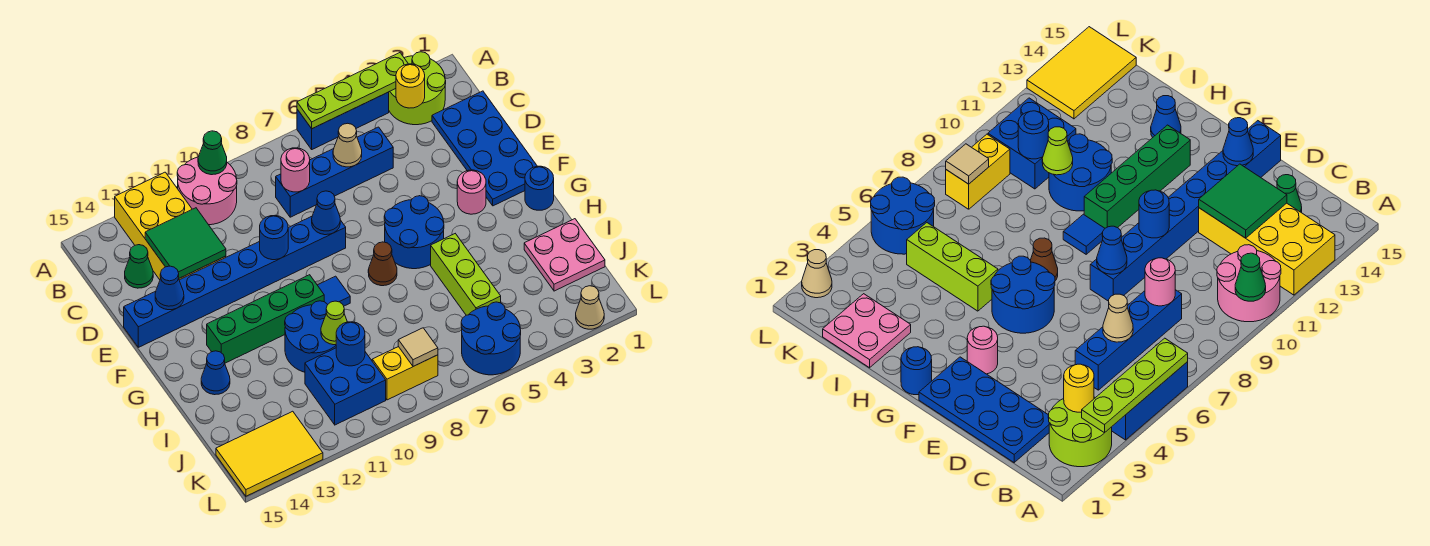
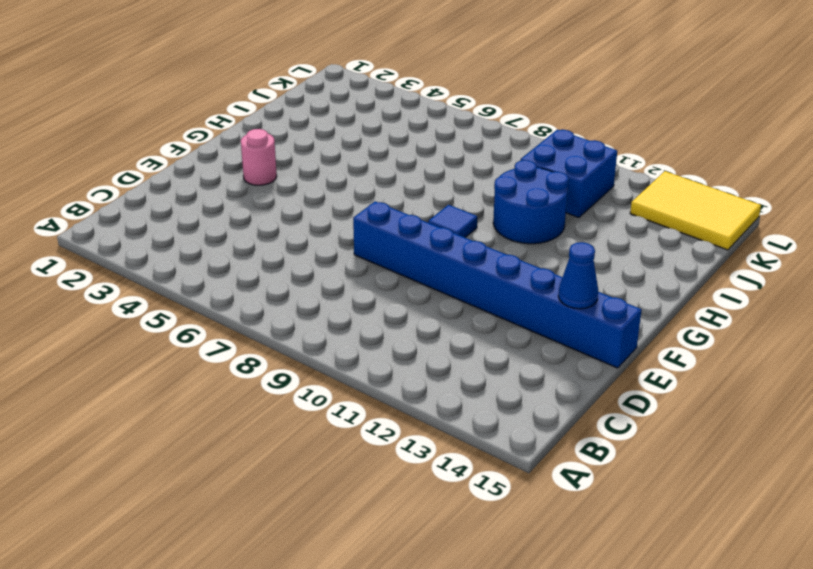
none -> lime 2x2 round brick [389,52,446,125]
none -> blue 1x3 brick [297,92,389,149]
none -> pink 2x2 round brick [177,157,237,225]
none -> yellow 2x4 brick [115,172,226,280]

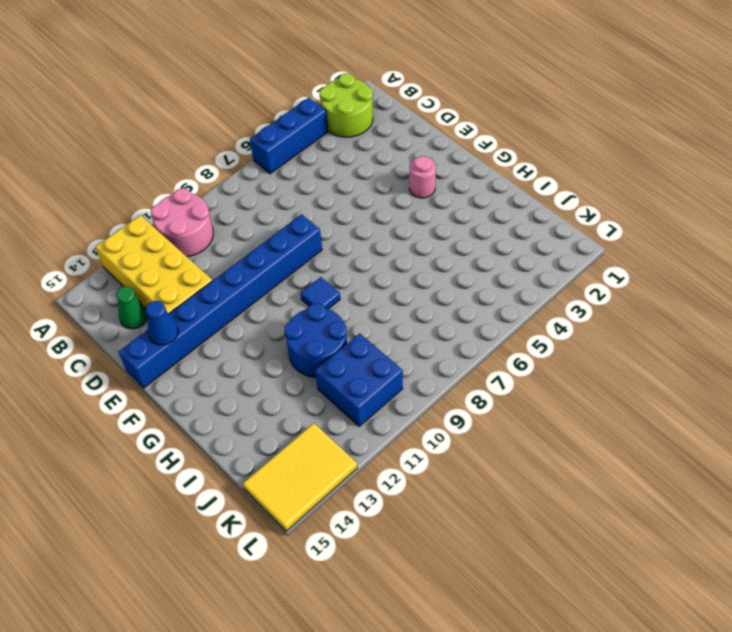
none -> blue 2x4 plate [432,91,537,206]
none -> blue 1x4 brick [276,127,393,217]
none -> blue 2x2 round brick [384,196,444,269]
none -> blue 1x1 round brick [525,166,554,210]

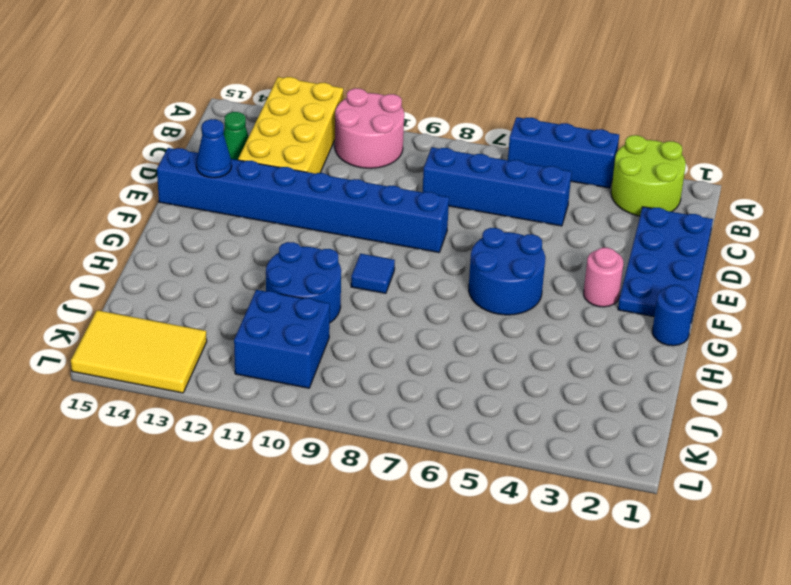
none -> brown 1x1 cone [368,242,397,286]
none -> green 1x4 brick [207,275,324,363]
none -> lime 1x3 brick [431,234,501,315]
none -> blue 1x1 cone [201,351,230,395]

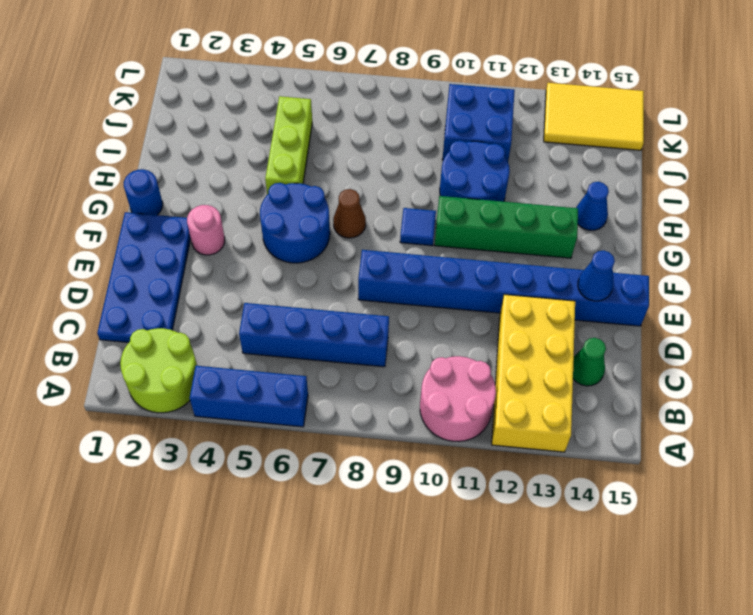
none -> pink 2x2 plate [524,219,605,291]
none -> blue 2x2 round brick [461,302,521,375]
none -> yellow 1x2 brick [372,347,438,400]
none -> tan 1x1 cone [576,286,604,329]

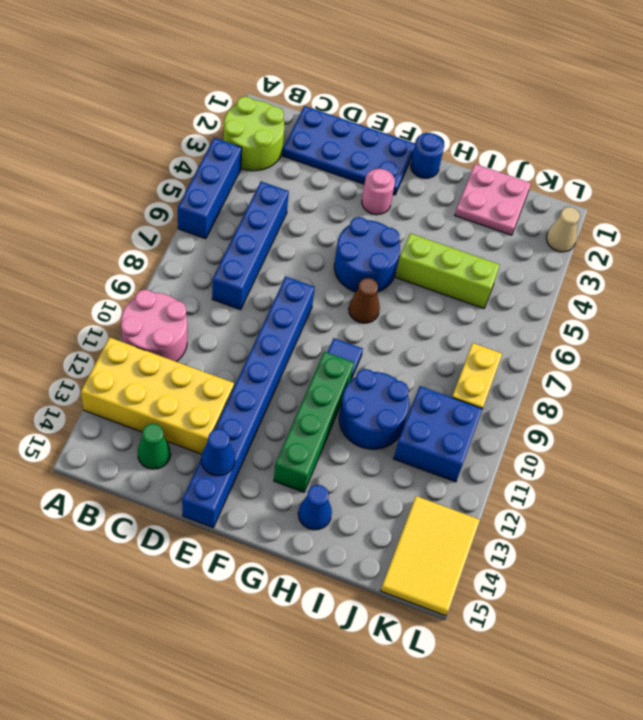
none -> blue 2x2 round brick [461,302,521,375]
none -> lime 1x4 plate [297,53,408,129]
none -> green 1x1 cone [198,131,227,175]
none -> yellow 1x1 round brick [396,64,425,108]

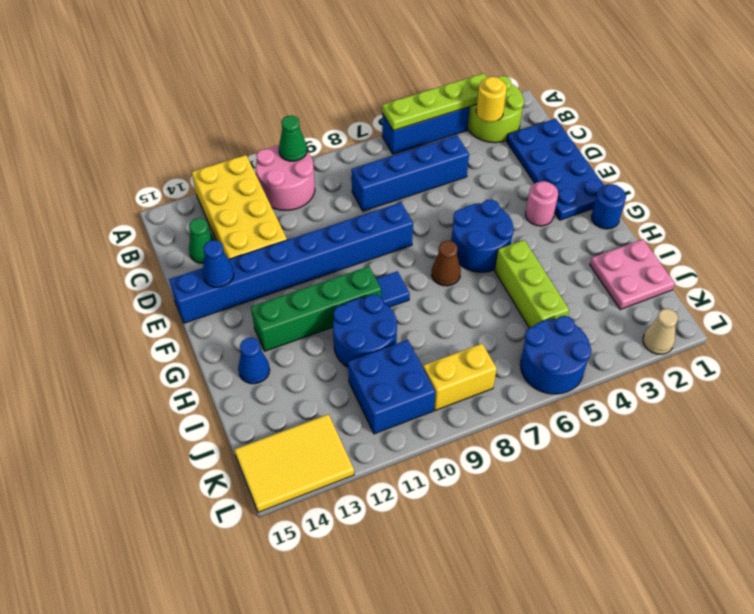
none -> tan 1x1 cone [333,123,362,167]
none -> pink 1x1 round brick [281,148,310,192]
none -> green 2x2 tile [145,208,226,279]
none -> blue 1x1 cone [312,191,340,235]

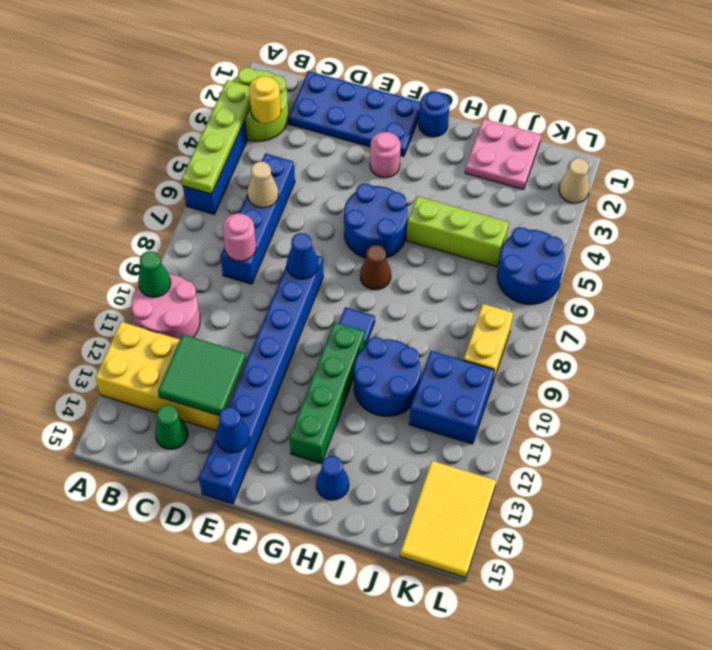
none -> blue 1x1 round brick [260,215,288,260]
none -> lime 1x1 cone [321,301,347,345]
none -> blue 1x1 round brick [336,322,365,366]
none -> tan 1x1 tile [398,328,438,366]

